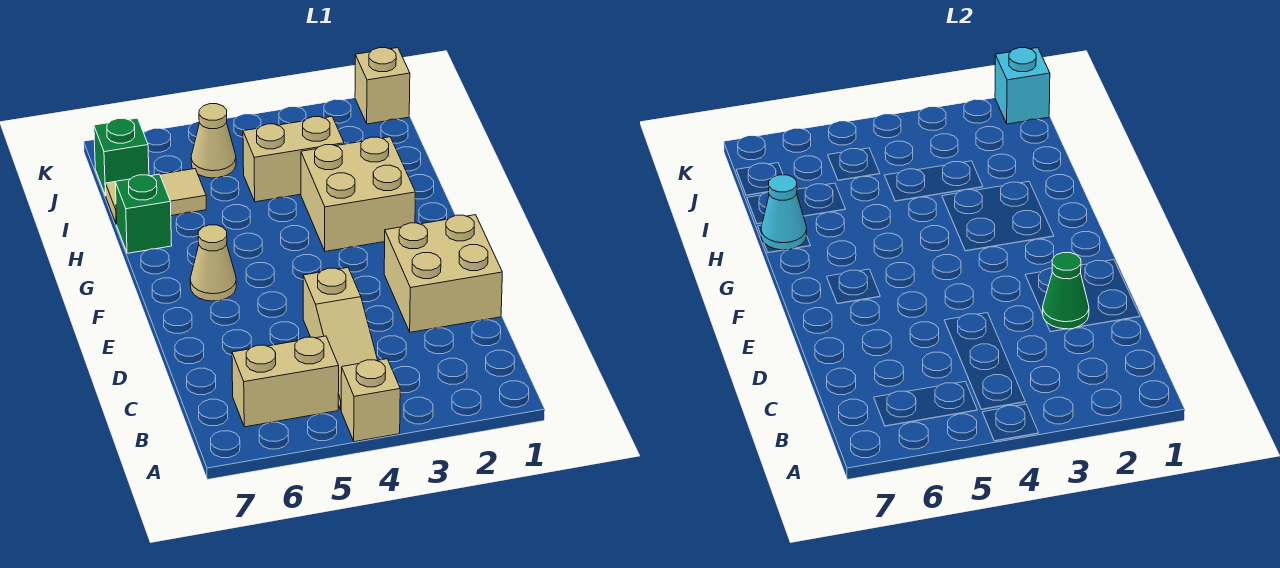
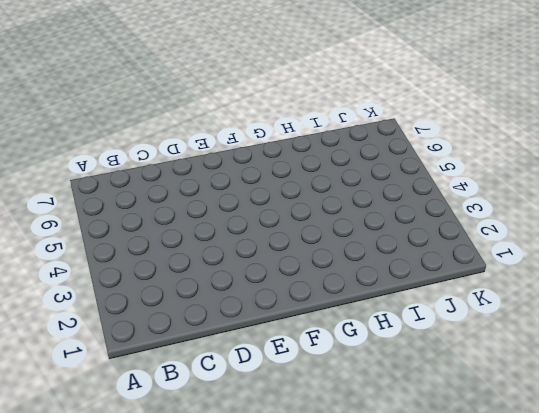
none -> tan 1x1 brick [341,359,400,442]
none -> tan 1x3 slope [303,268,377,409]
none -> tan 1x2 brick [232,336,339,427]

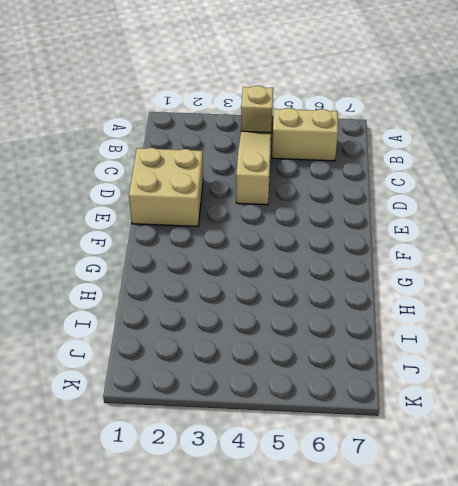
none -> tan 1x1 cone [190,225,236,301]
none -> tan 2x2 brick [301,137,415,252]
none -> green 1x1 brick [115,174,172,253]

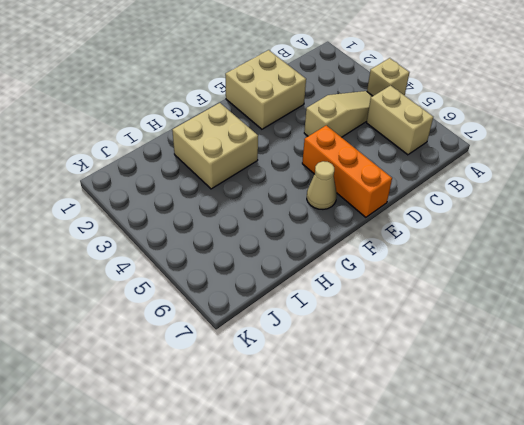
orange 1x3 brick [302,125,392,217] -> none
none -> green 1x1 brick [115,174,172,253]
none -> tan 1x2 brick [243,117,344,202]
none -> tan 1x2 tile [106,169,206,224]

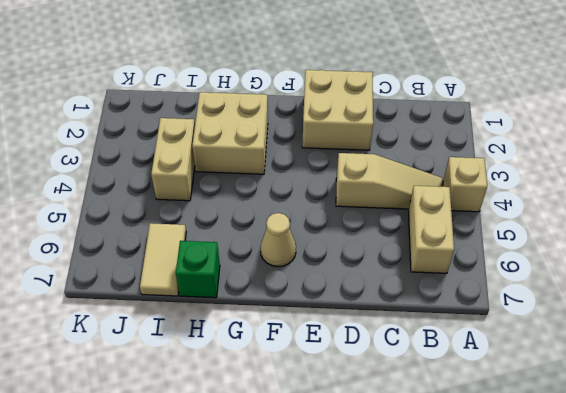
none -> tan 1x1 cone [191,104,236,178]
none -> green 1x1 brick [94,118,149,196]
none -> tan 1x1 brick [355,48,410,124]

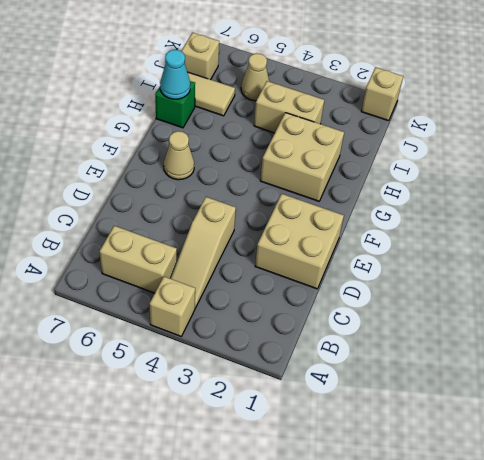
tan 1x1 brick [181,33,219,80] -> green 1x1 brick [94,118,149,196]
none -> green 1x1 cone [1043,253,1089,329]
none -> cyan 1x1 brick [995,48,1050,124]

